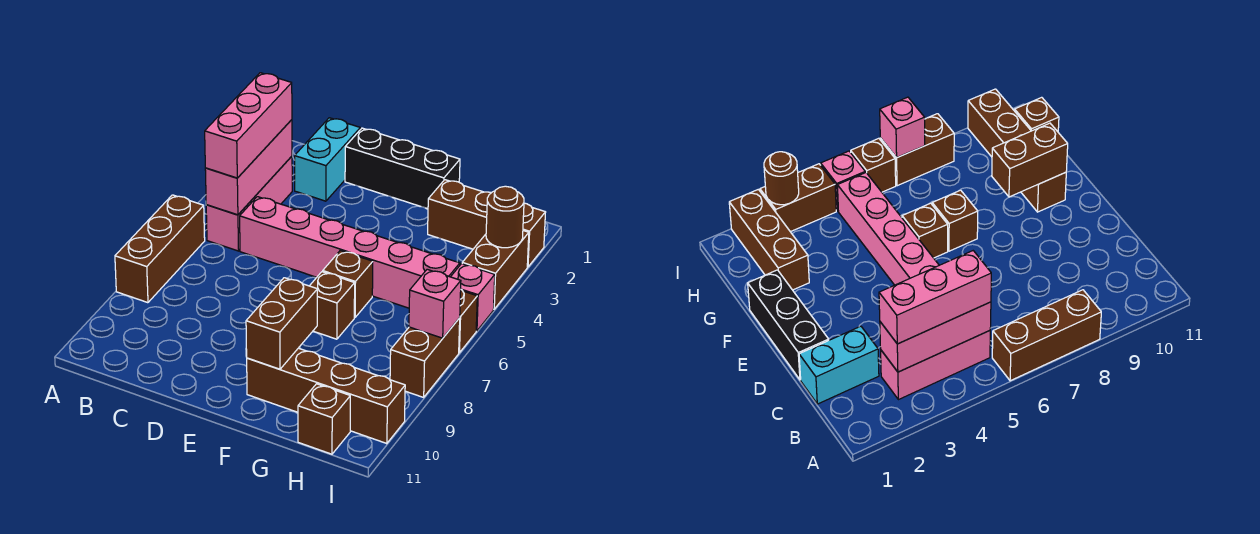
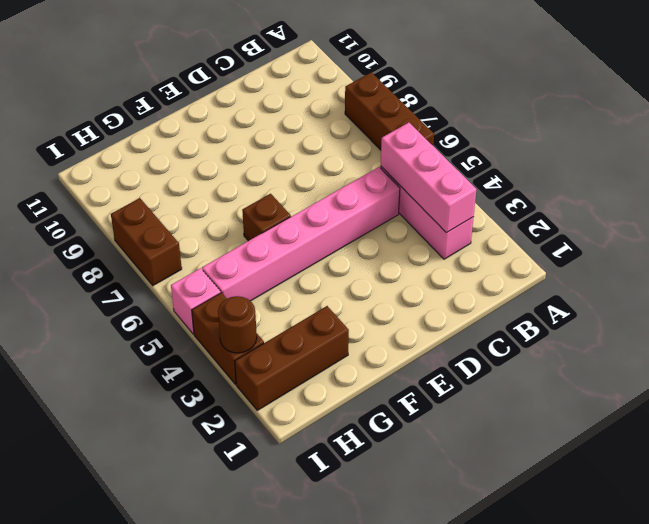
none -> cyan 1x2 brick [295,118,360,201]
none -> black 1x3 brick [345,128,460,209]
none -> brown 1x1 brick [310,272,355,339]

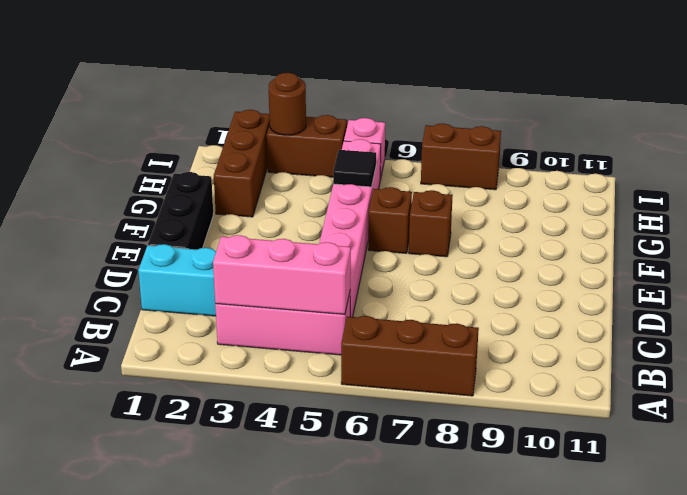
black 1x1 tile [333,150,376,187] -> none
none -> brown 1x4 brick [247,348,405,444]
none -> brown 1x1 brick [298,384,350,454]
none -> brown 1x1 brick [459,290,477,353]

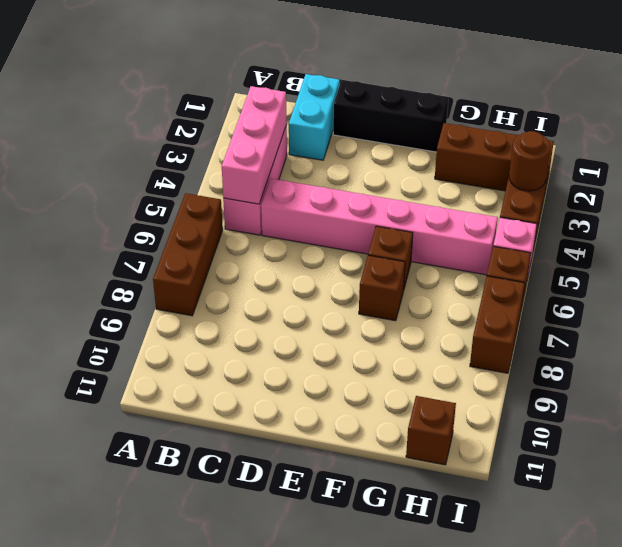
none -> brown 1x4 brick [247,348,405,444]
none -> brown 1x2 brick [246,278,317,369]
none -> pink 1x1 brick [409,269,461,338]

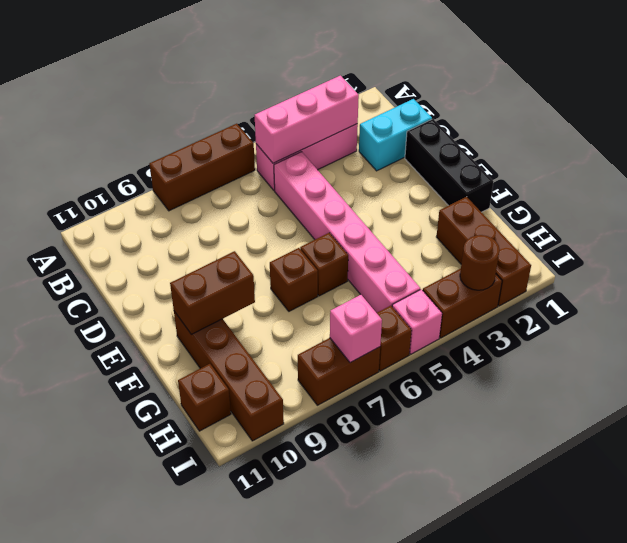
none -> pink 1x3 brick [205,73,292,178]

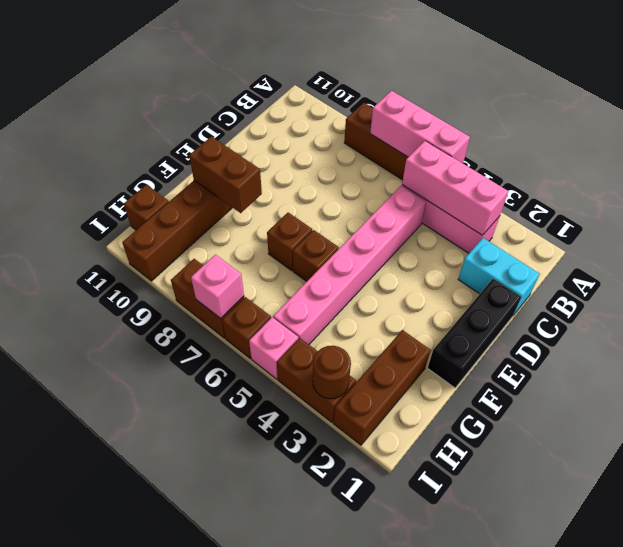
pink 1x3 brick [370,91,470,163] -> pink 1x3 brick moved to [205,73,292,178]

